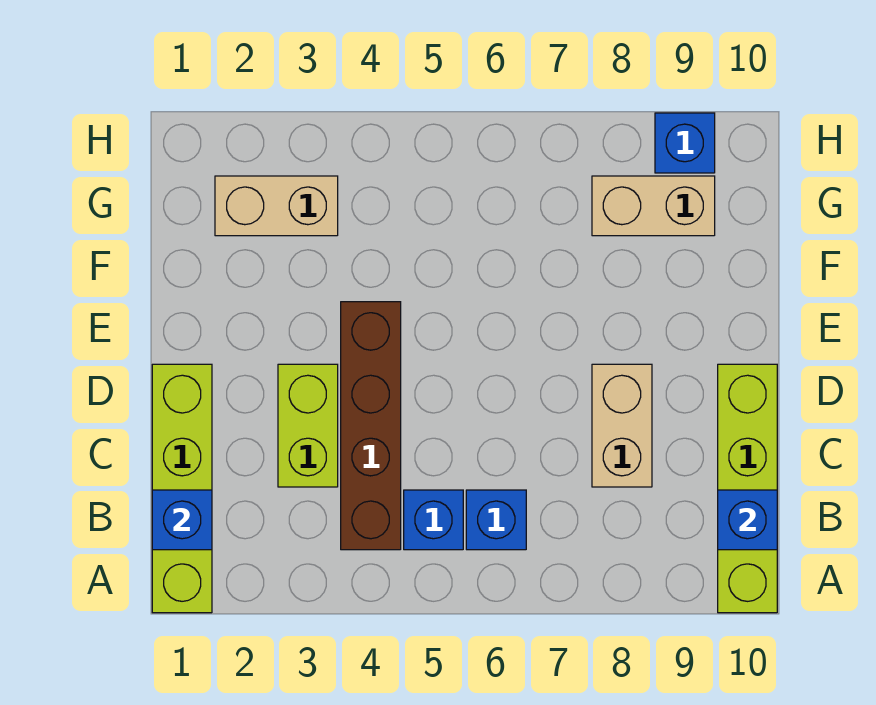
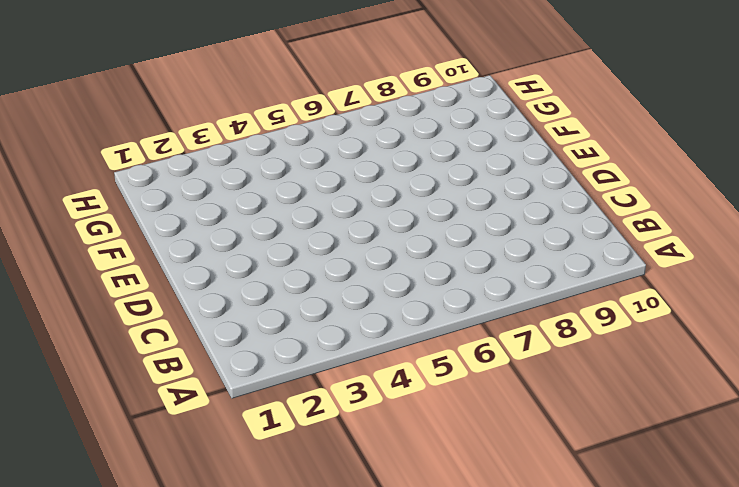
none -> lime 1x4 brick [152,364,212,613]
none -> lime 1x4 brick [718,364,777,613]
none -> brown 1x4 brick [341,302,401,550]

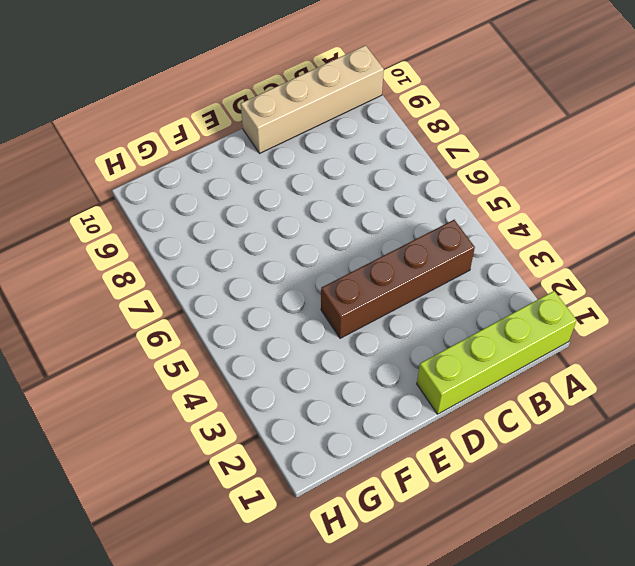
tan 1x4 brick [241,45,384,154] -> lime 1x4 brick [718,364,777,613]
none -> blue 1x1 brick [404,490,463,550]
none -> blue 1x1 brick [466,490,526,550]
none -> lime 1x2 brick [278,364,338,487]

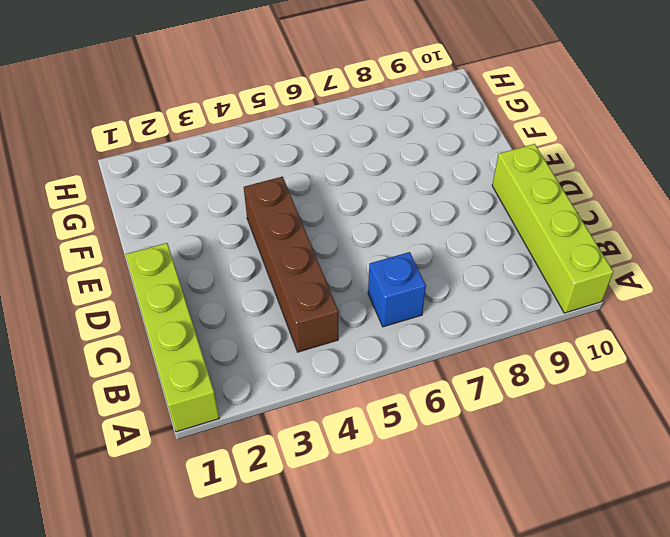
none -> blue 1x1 brick [404,490,463,550]
none -> lime 1x2 brick [278,364,338,487]
none -> tan 1x2 brick [592,364,652,487]

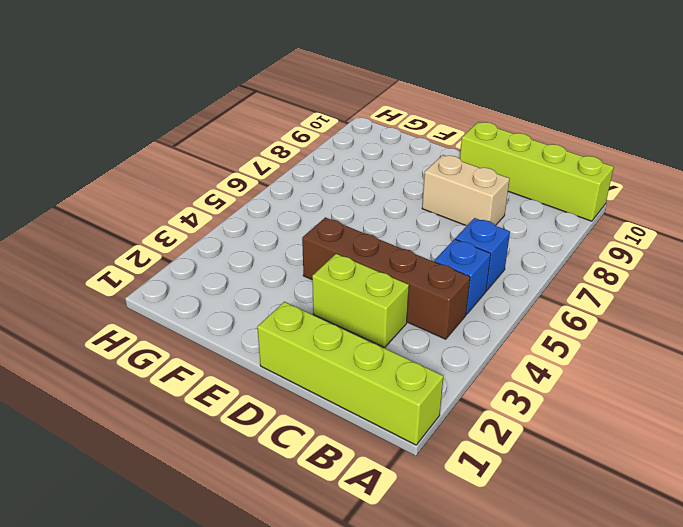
none -> tan 1x2 brick [215,176,338,236]
none -> tan 1x2 brick [592,176,715,236]
none -> blue 1x1 brick [655,113,715,173]

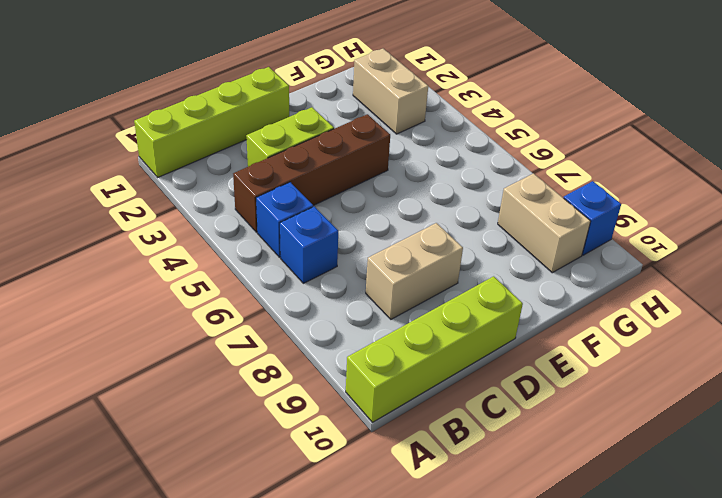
none -> blue 1x1 brick [152,490,212,550]
none -> blue 1x1 brick [718,490,777,550]

